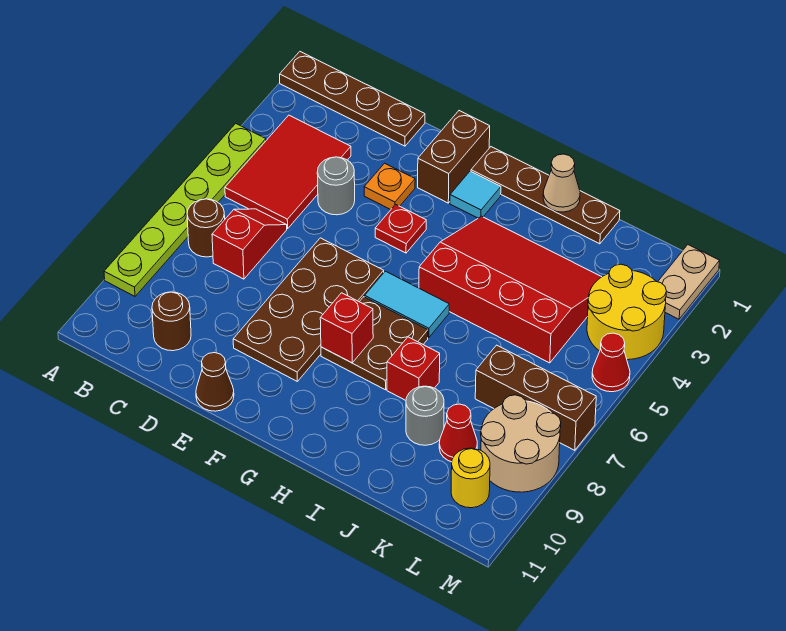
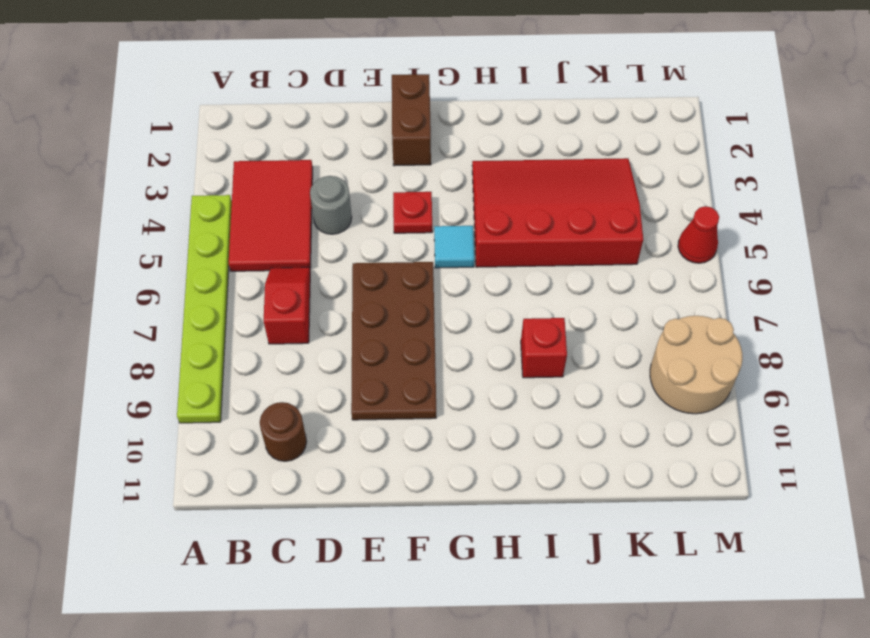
cyan 1x1 tile [434,226,474,268] -> cyan 1x1 tile moved to [450,171,501,218]
none -> brown 1x4 plate [280,52,425,146]
none -> brown 1x1 round brick [187,199,225,257]
none -> orange 1x1 plate [364,163,415,210]

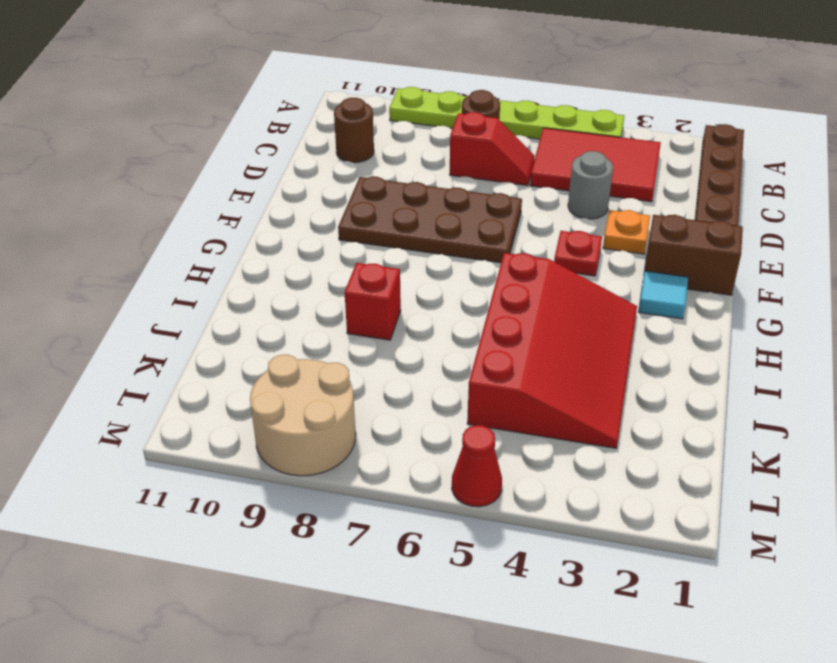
none -> brown 1x1 cone [196,353,234,411]
none -> brown 1x4 plate [471,147,620,244]
none -> cyan 1x2 tile [365,271,449,338]

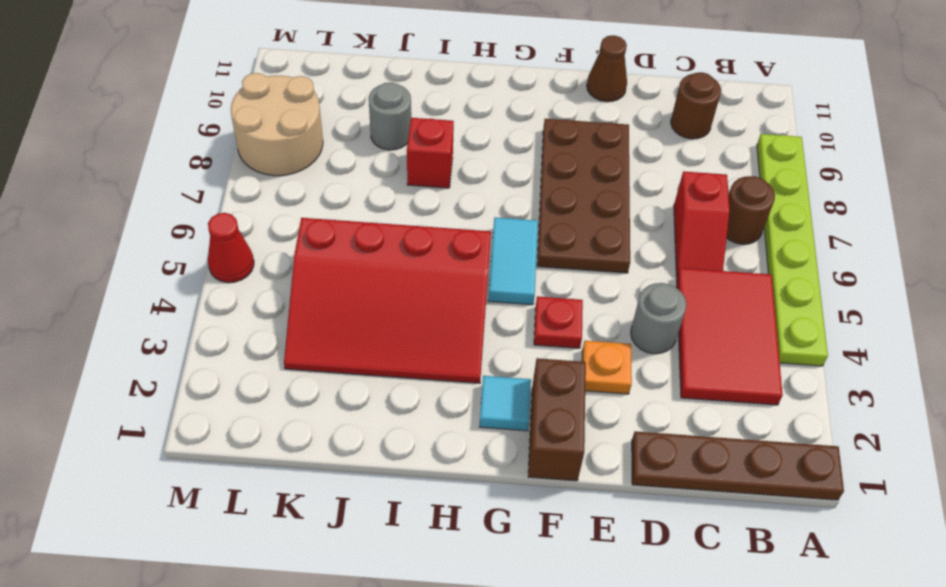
cyan 1x2 tile [488,217,538,305] -> cyan 1x2 tile turned to [365,271,449,338]
none -> brown 1x4 plate [471,147,620,244]
none -> brown 2x2 plate [321,297,428,390]
none -> brown 1x3 brick [475,345,596,450]

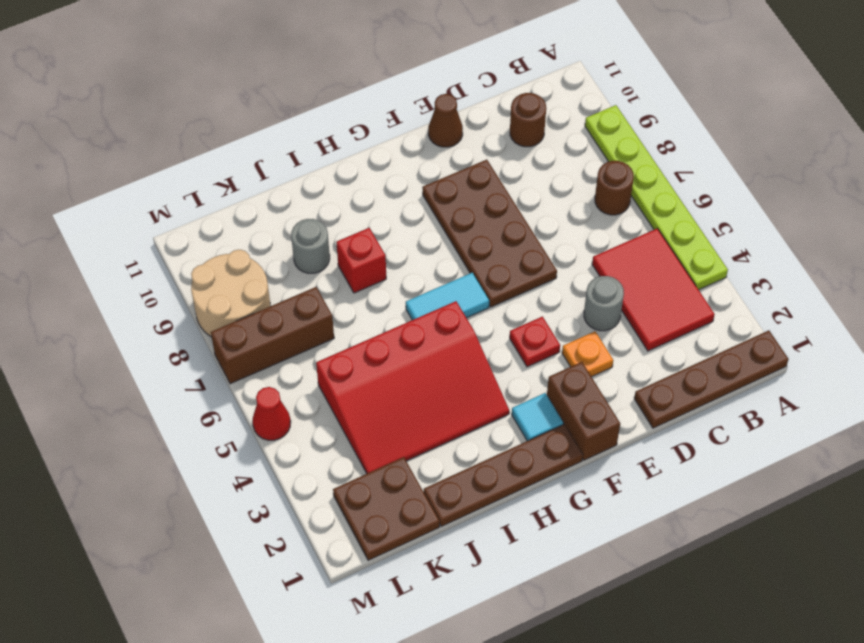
brown 2x2 plate [333,457,440,560] -> brown 2x2 plate moved to [321,297,428,390]
none -> red 1x2 slope [212,209,287,279]
none -> red 1x1 cone [439,404,477,462]
none -> yellow 2x2 round brick [587,264,666,360]

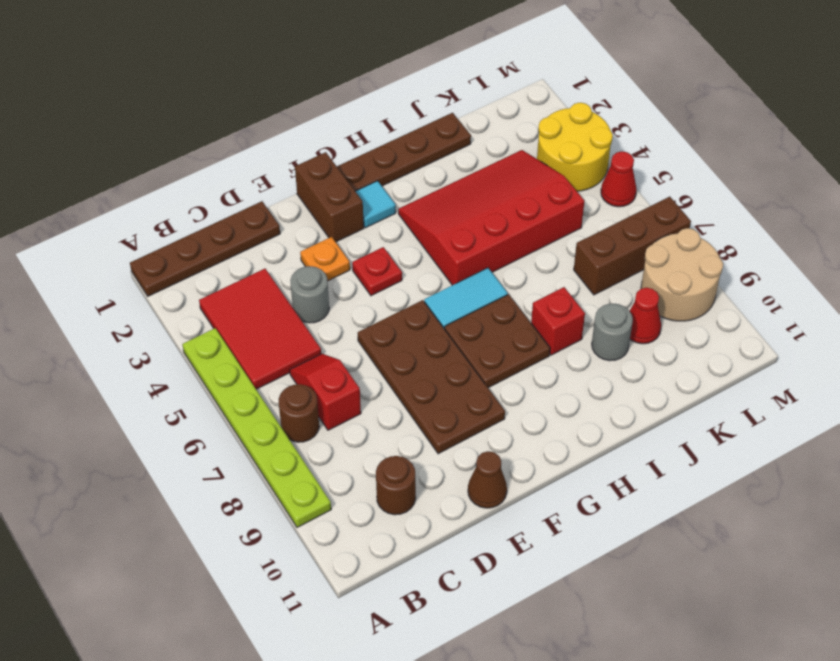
none -> yellow 1x1 round brick [451,448,490,508]
none -> tan 1x2 plate [658,245,719,319]
none -> red 1x1 brick [320,293,373,363]

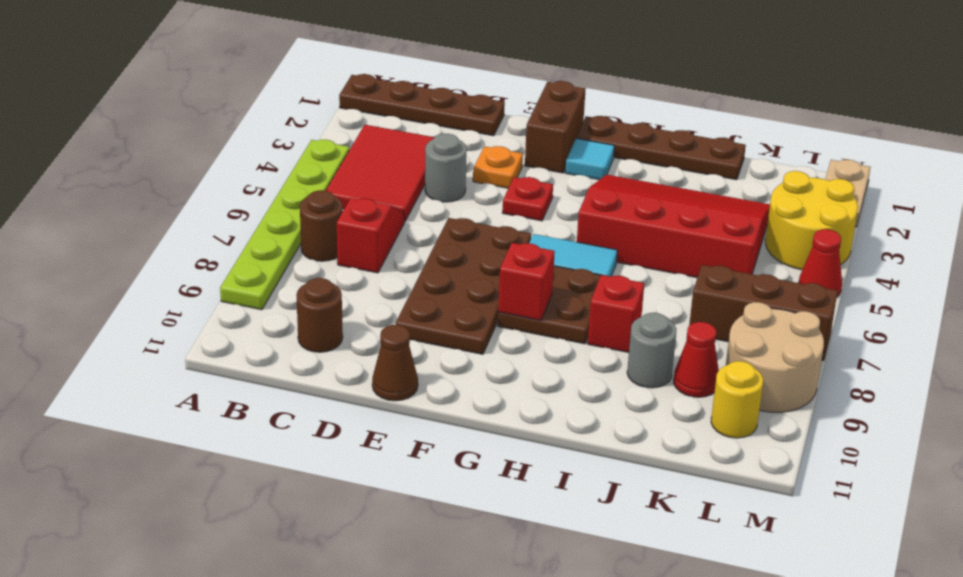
none -> tan 1x1 cone [543,154,580,212]

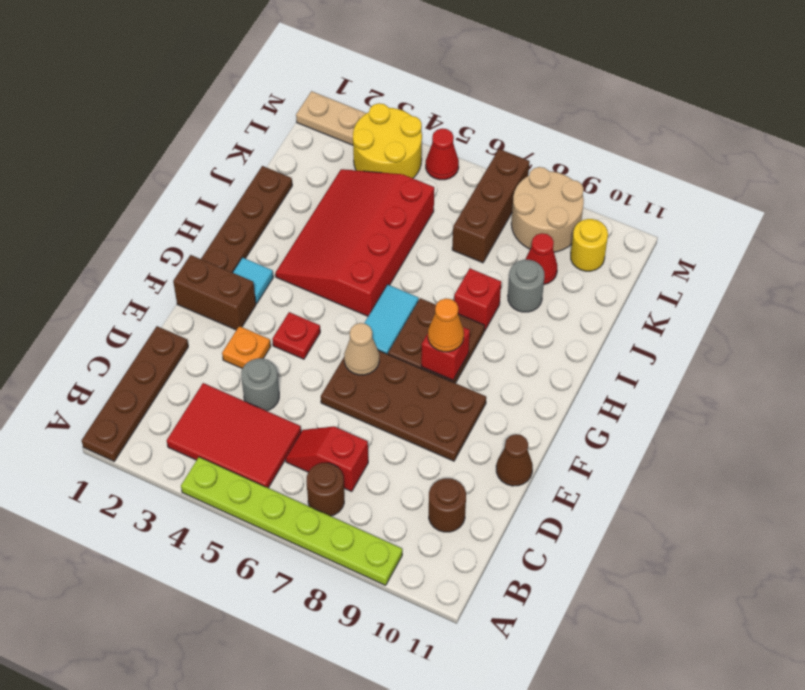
tan 1x1 cone [344,323,379,375] -> tan 1x1 cone moved to [543,154,580,212]
orange 1x1 cone [428,298,464,352] -> none

